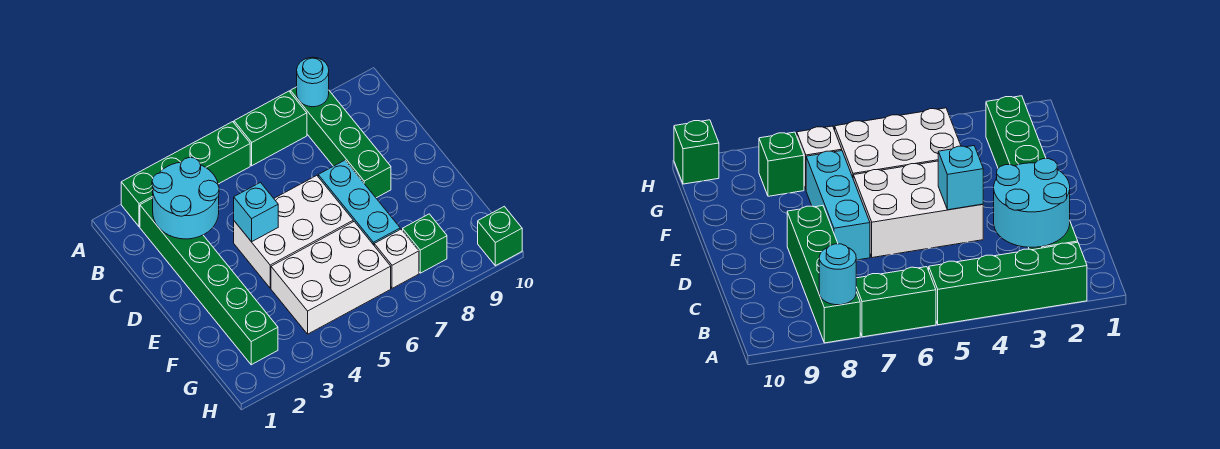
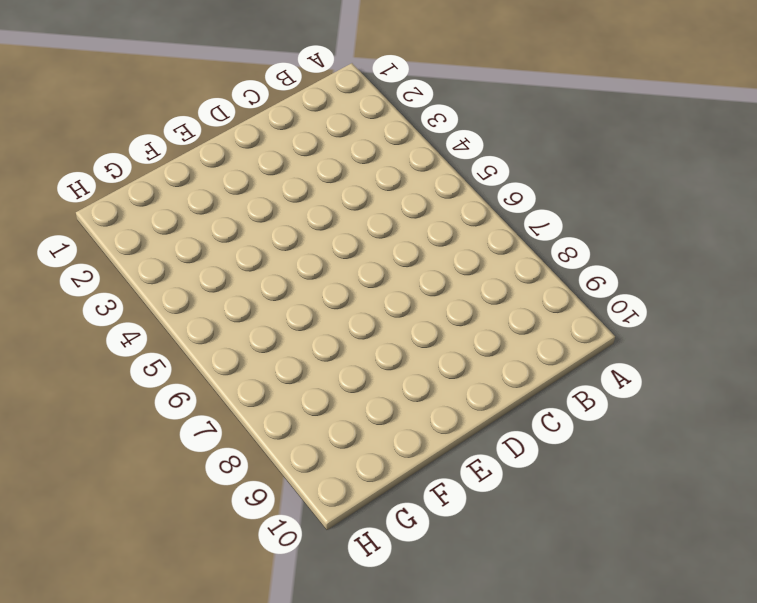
none -> green 1x4 brick [121,122,250,227]
none -> green 1x2 brick [234,91,307,166]
none -> green 1x4 brick [290,87,391,198]

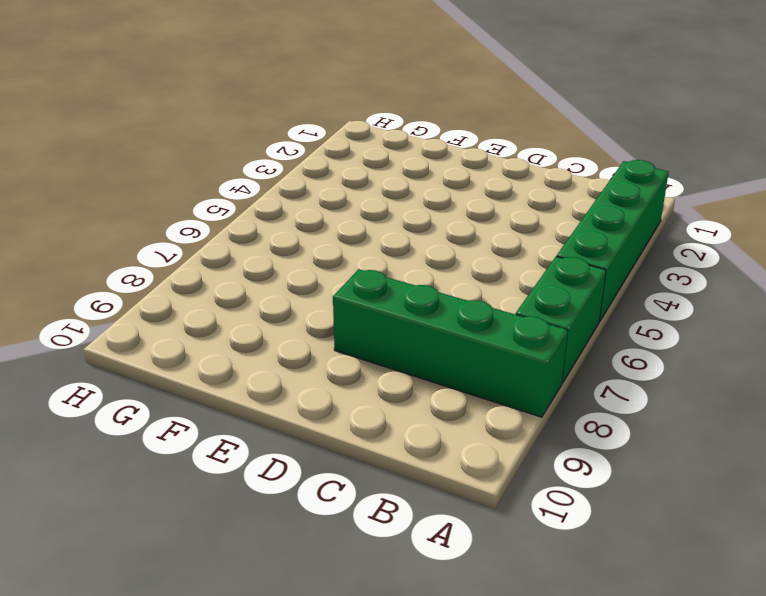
none -> green 1x6 brick [140,198,278,365]
none -> white 2x3 brick [234,175,353,288]
none -> cyan 1x3 brick [318,160,400,245]

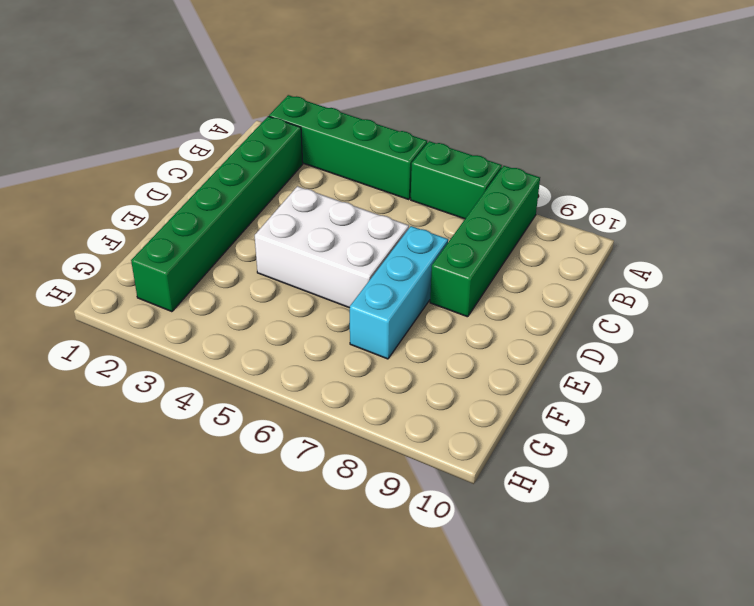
none -> white 2x3 brick [271,222,391,334]
none -> white 1x1 brick [374,229,419,288]
none -> green 1x1 brick [403,214,447,273]

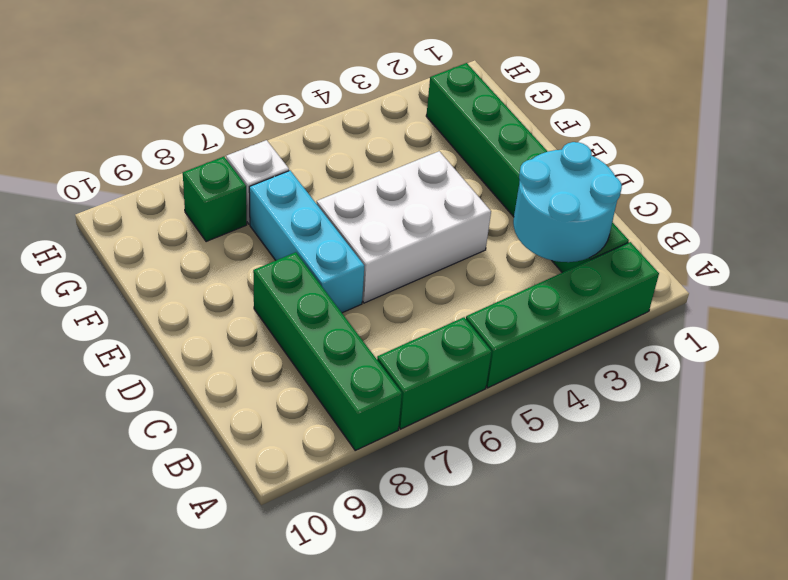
none -> white 2x3 brick [271,222,391,334]
none -> green 1x1 brick [478,206,522,266]
none -> cyan 1x1 round brick [297,57,329,107]

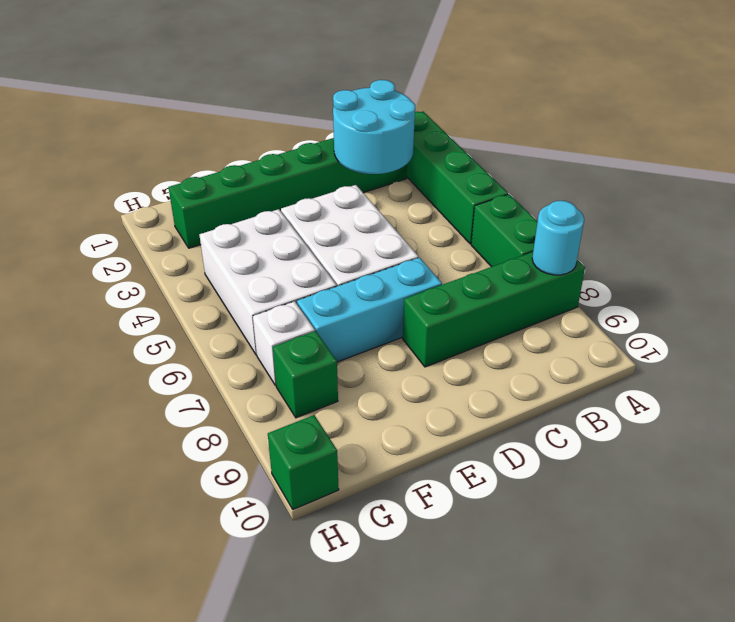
none -> cyan 1x1 brick [234,183,278,242]

